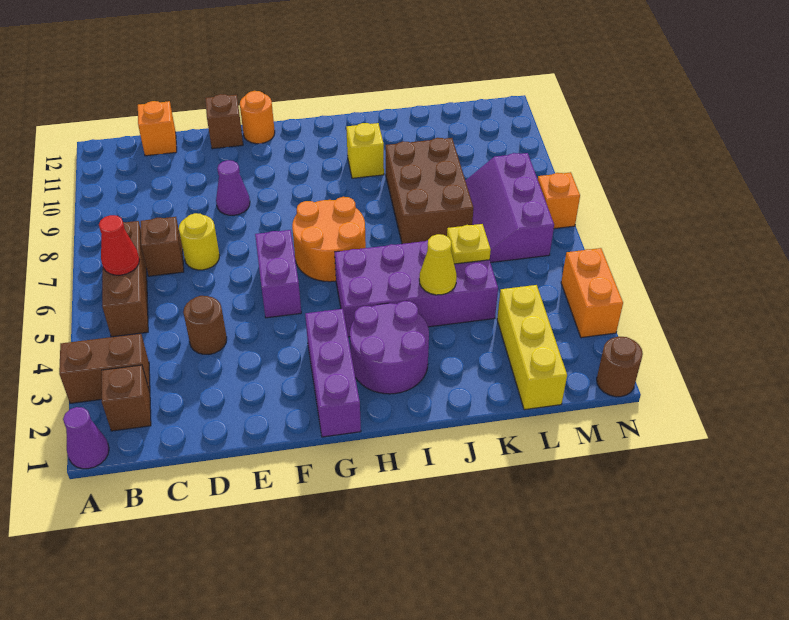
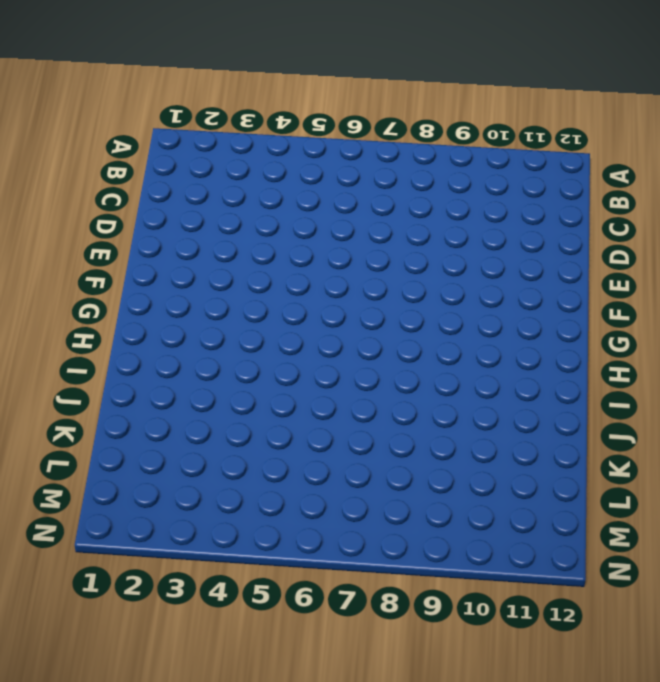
none -> purple 1x1 cone [63,407,109,469]
none -> brown 1x2 brick [59,334,150,403]
none -> brown 1x1 brick [102,365,151,431]

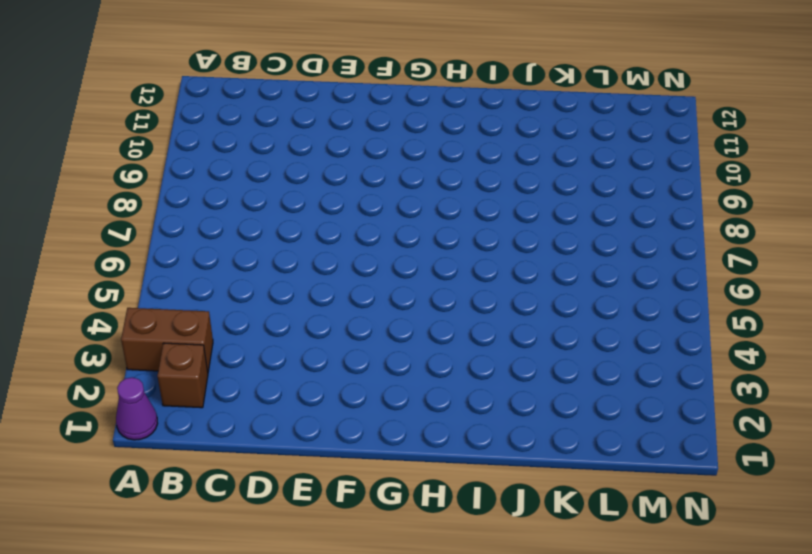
none -> brown 1x3 brick [102,221,148,337]
none -> brown 1x1 brick [141,217,184,276]
none -> orange 1x1 brick [138,101,177,156]

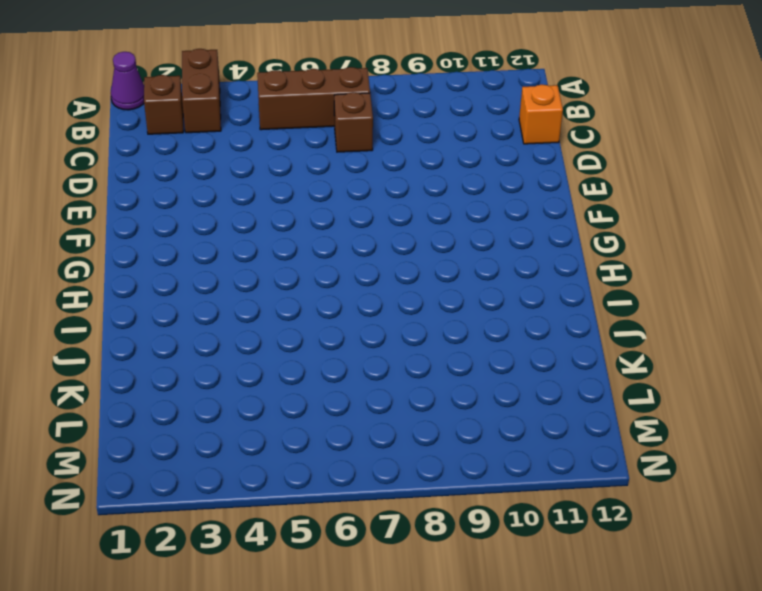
none -> brown 1x1 round brick [183,296,227,354]
none -> yellow 1x1 round brick [179,213,219,270]
none -> purple 1x1 cone [216,160,250,215]

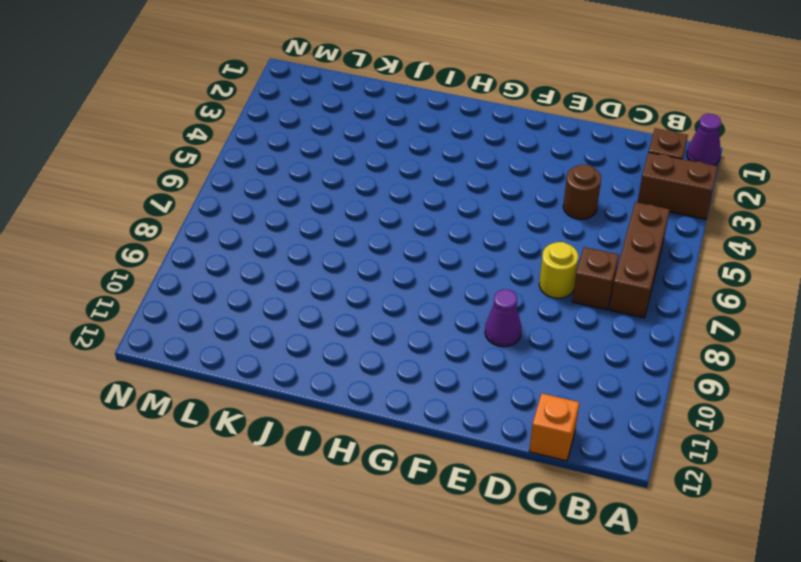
none -> brown 1x1 brick [205,94,243,149]
none -> purple 1x2 brick [255,230,301,318]
none -> orange 1x1 round brick [240,91,275,144]

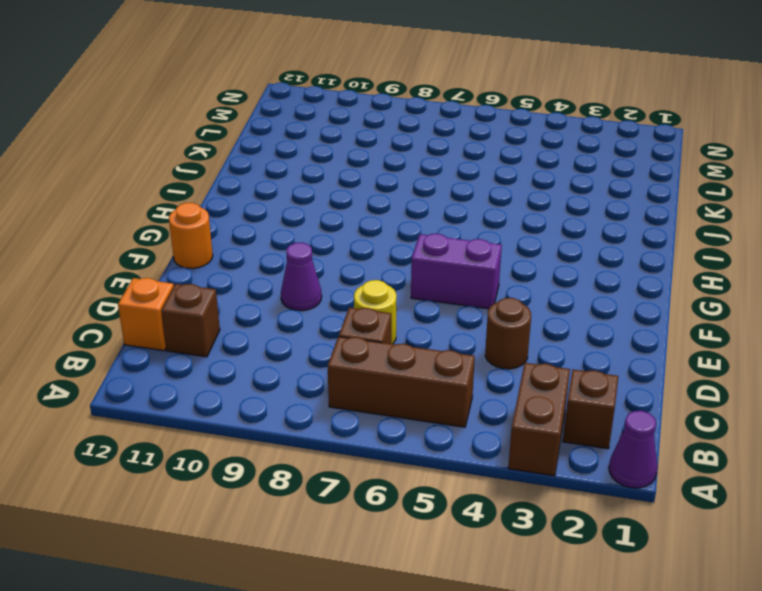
brown 1x1 brick [161,284,220,357] -> brown 1x1 brick moved to [205,94,243,149]
none -> purple 1x3 brick [305,309,361,437]
none -> orange 2x2 round brick [292,197,366,282]
none -> purple 2x2 round brick [350,301,429,394]

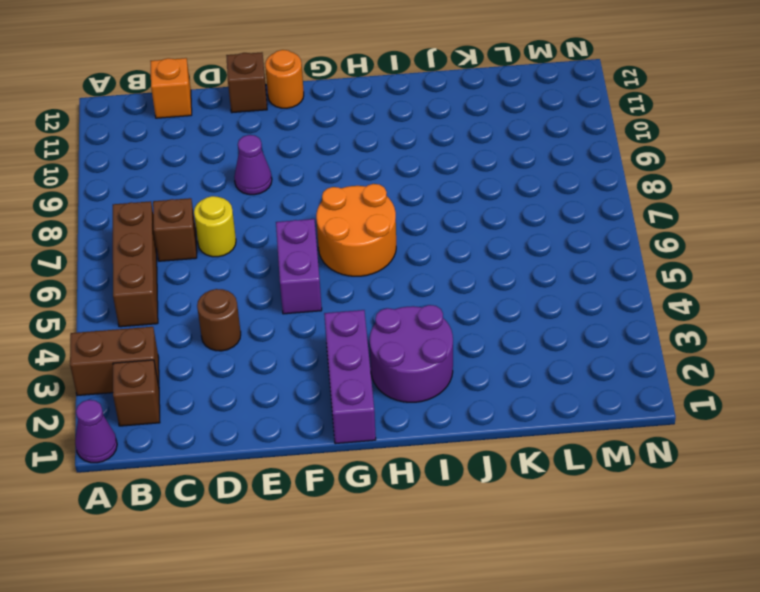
none -> purple 2x4 brick [335,240,498,337]
none -> yellow 1x1 brick [346,123,384,178]
none -> brown 2x3 brick [386,138,473,244]

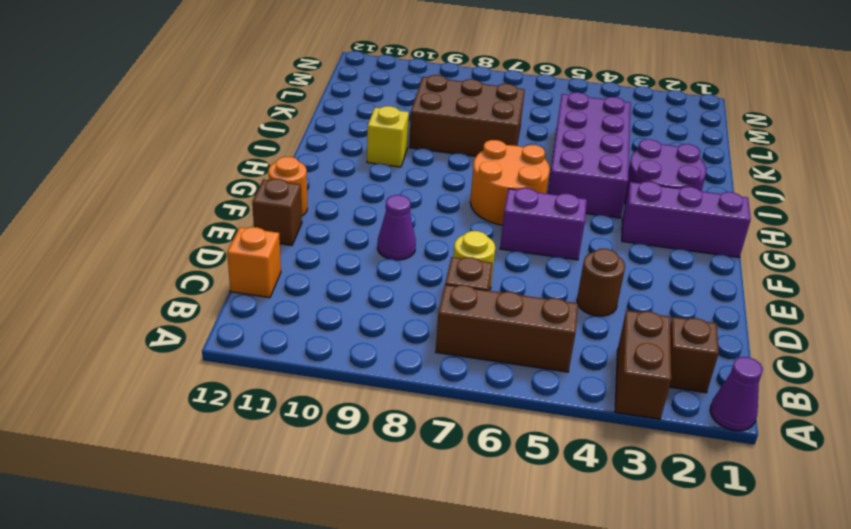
none -> yellow 1x3 brick [497,285,567,410]
none -> purple 2x3 slope [465,153,554,263]
none -> brown 1x1 round brick [597,337,643,397]

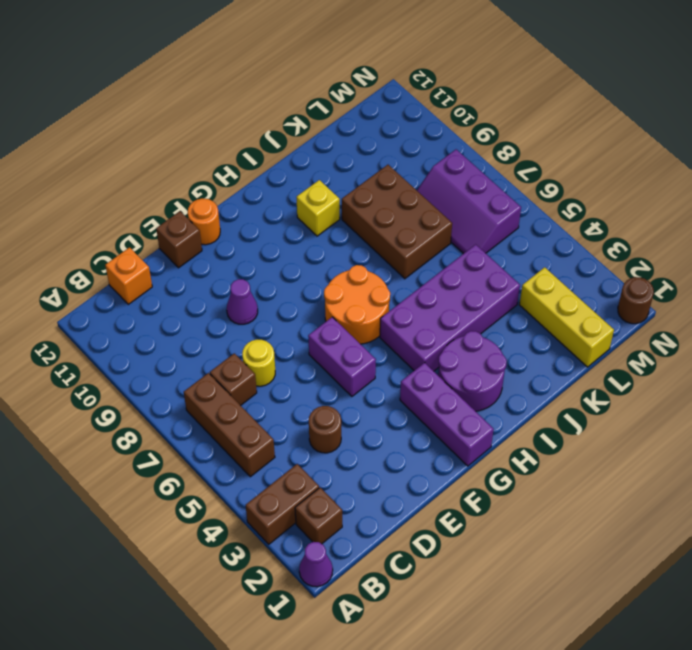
none -> orange 1x2 brick [561,248,623,338]
none -> orange 1x1 brick [538,172,580,229]
none -> red 1x1 cone [99,215,140,275]

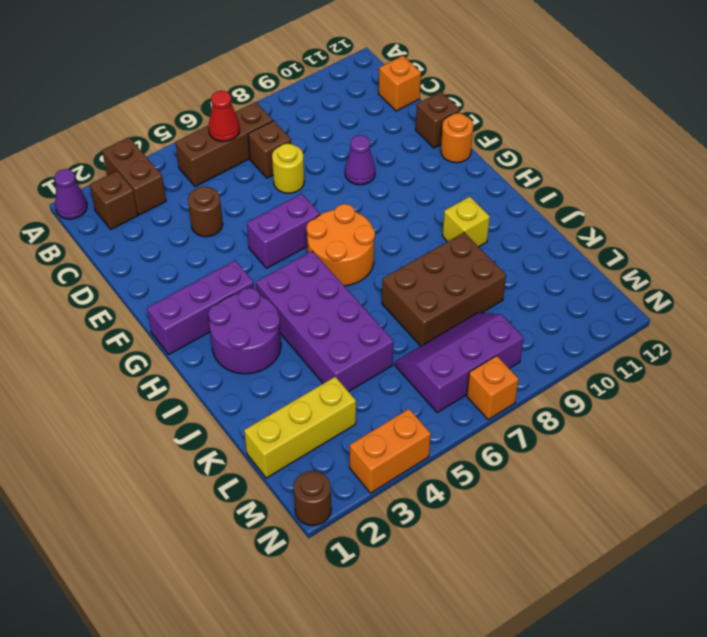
none -> yellow 1x1 cone [419,234,457,295]
none -> yellow 1x1 plate [447,224,491,264]

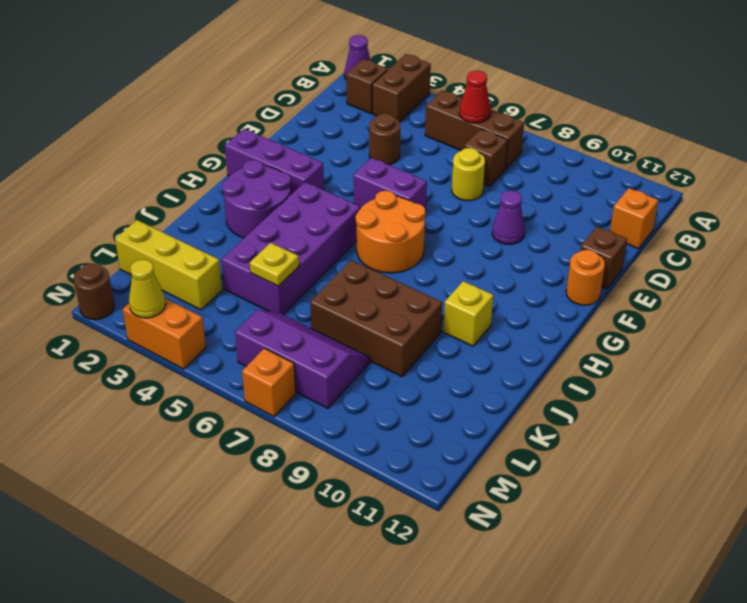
yellow 1x1 cone [129,260,166,318] -> yellow 1x1 cone moved to [419,234,457,295]

